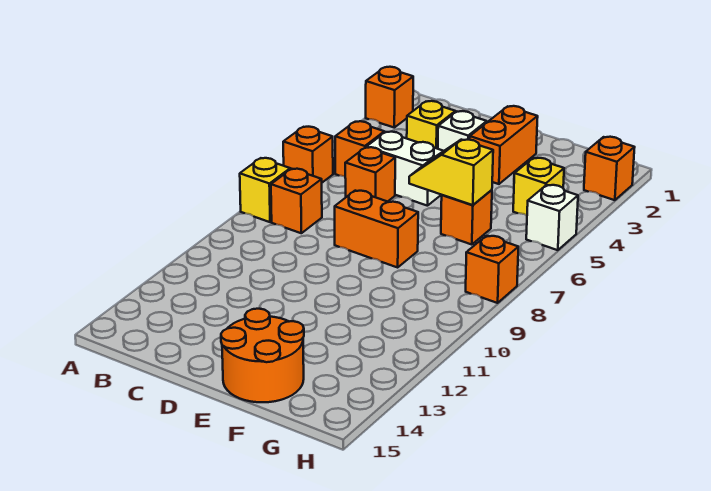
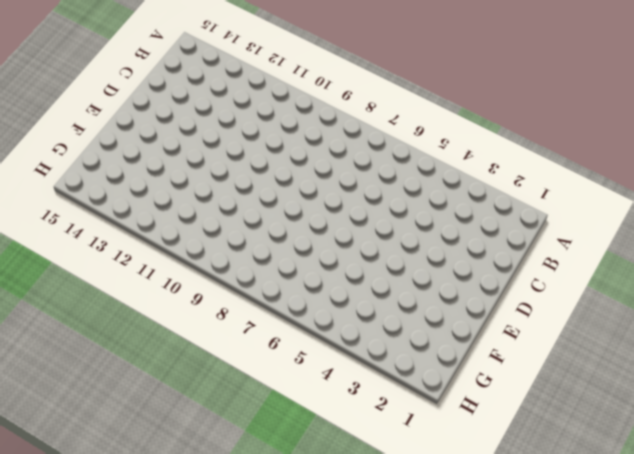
none -> orange 1x1 brick [366,67,413,127]
none -> orange 1x1 brick [283,127,333,183]
none -> yellow 1x1 brick [240,158,290,222]

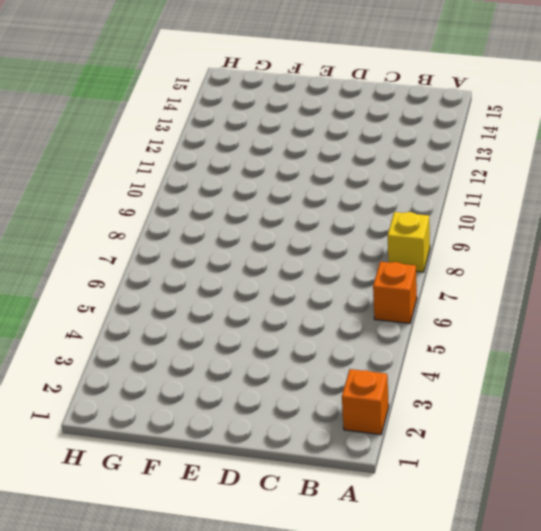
none -> orange 1x1 brick [335,121,384,176]
none -> orange 1x1 brick [271,169,322,233]
none -> yellow 1x1 brick [407,101,455,149]

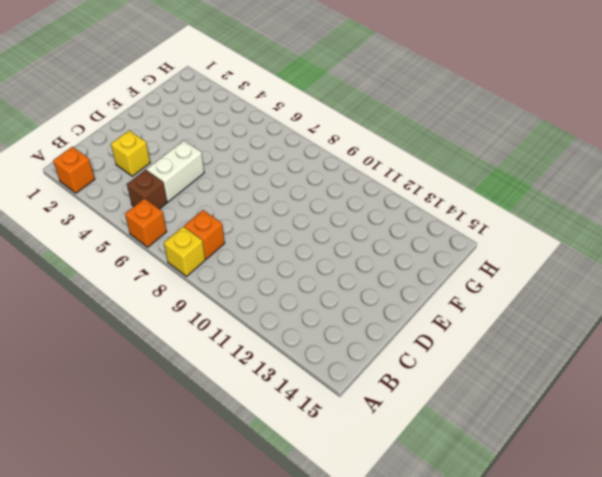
brown 1x1 brick [127,170,167,209] -> orange 1x1 brick [335,121,384,176]
none -> orange 1x1 brick [345,147,395,202]
none -> white 1x1 brick [438,111,487,151]
none -> orange 1x2 brick [335,191,418,267]

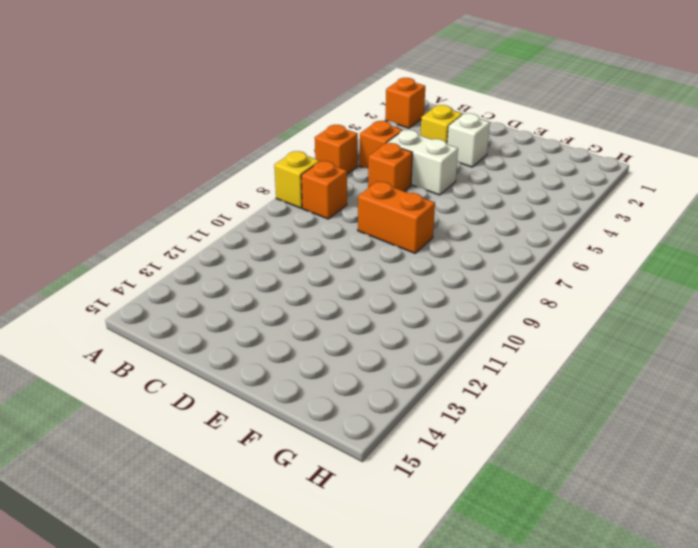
none -> orange 1x2 brick [470,106,538,184]
none -> orange 2x2 round brick [221,309,304,402]
none -> orange 1x1 brick [441,190,492,245]

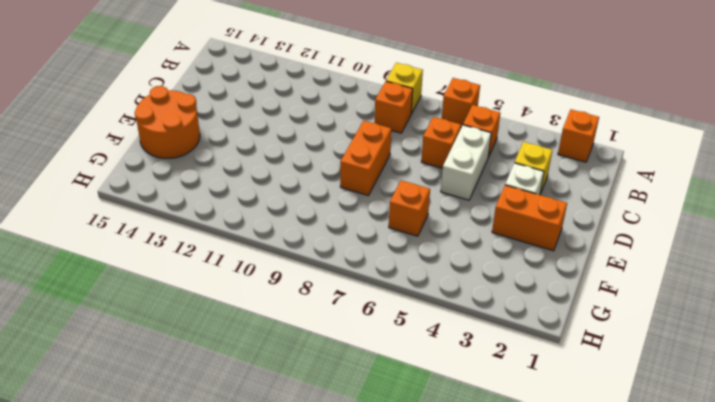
none -> yellow 1x1 brick [513,158,564,215]
none -> orange 1x1 brick [584,137,635,200]
none -> white 1x1 brick [526,185,578,250]

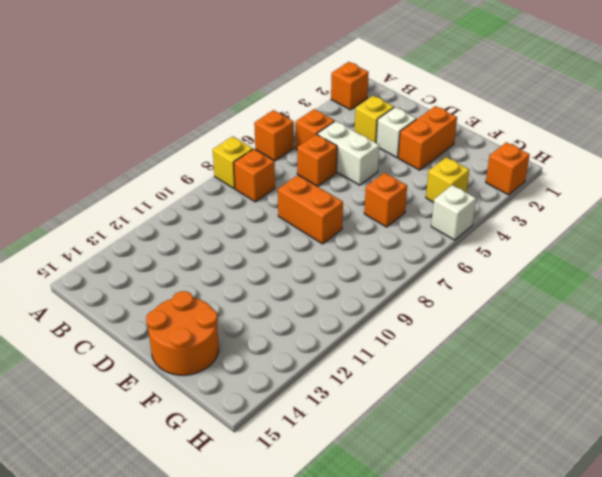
none -> orange 1x1 brick [466,236,518,303]
none -> yellow 1x2 slope [409,140,493,205]

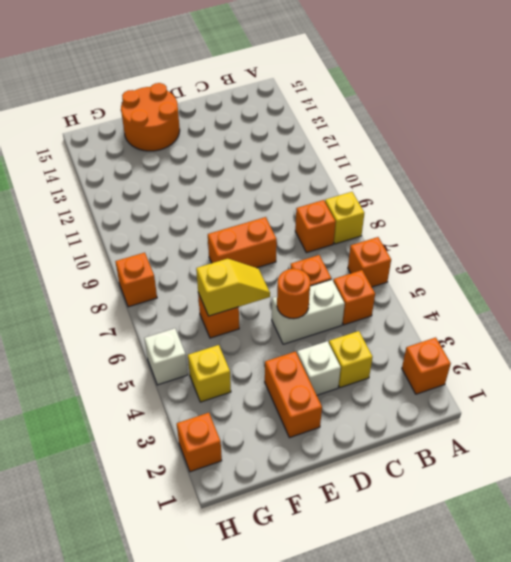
orange 1x1 round brick [277,269,310,319] -> none

